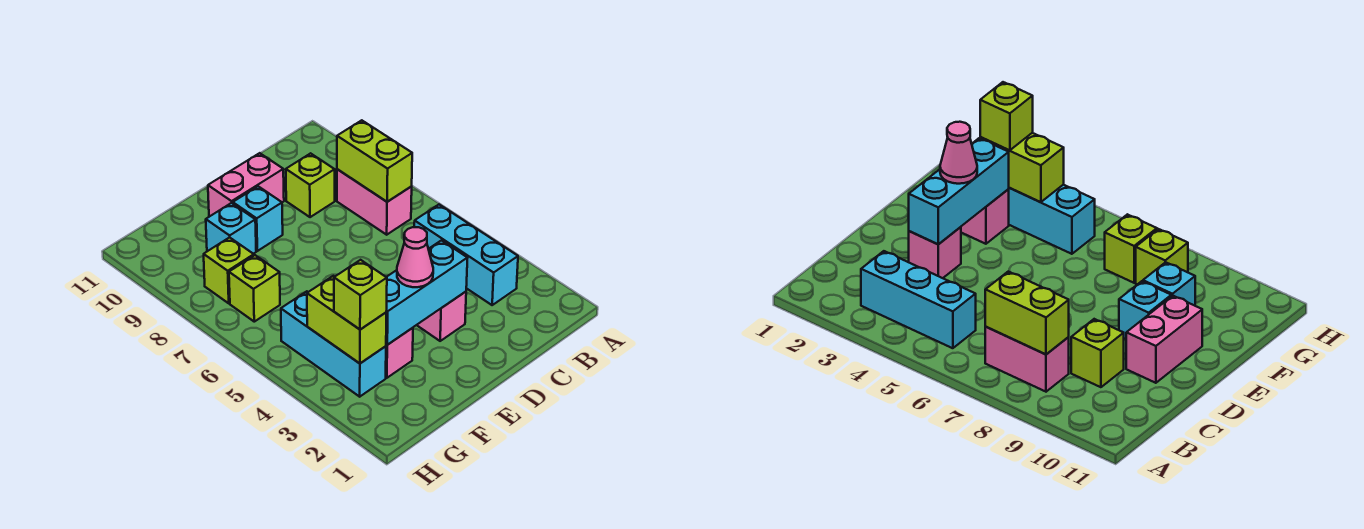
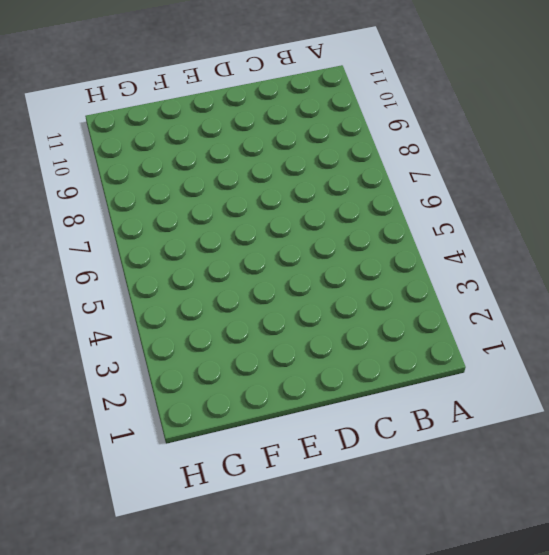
none -> cyan 1x3 brick [414,205,518,305]
none -> pink 1x2 brick [337,169,412,235]
none -> lime 1x1 brick [286,153,335,217]

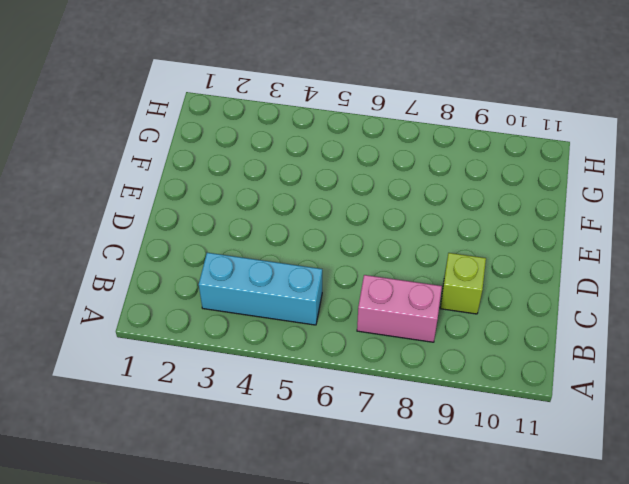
none -> pink 1x1 brick [417,292,466,341]
none -> pink 1x2 brick [208,153,284,217]
none -> cyan 1x1 brick [233,186,283,251]

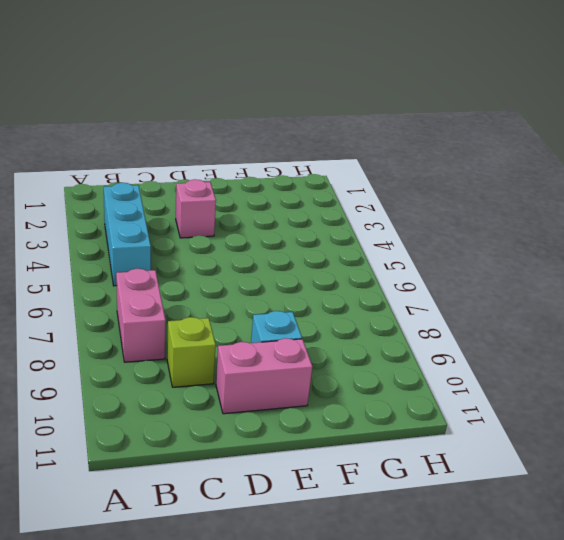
none -> pink 1x1 brick [386,328,413,378]
none -> cyan 1x1 brick [206,203,256,254]
none -> cyan 1x3 brick [281,291,386,397]

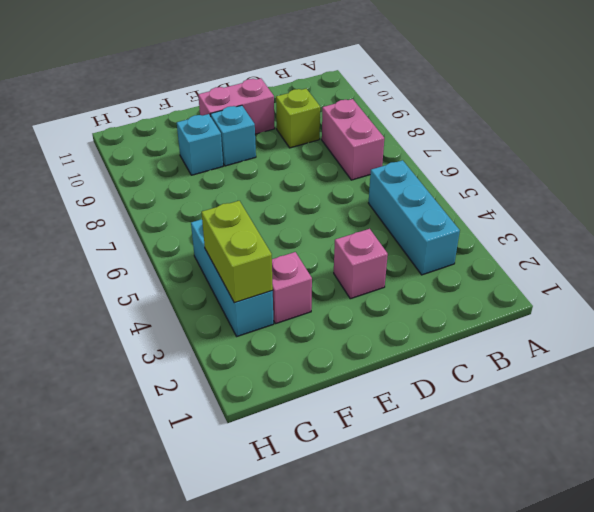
none -> lime 1x1 brick [229,255,280,322]
none -> lime 1x1 brick [204,237,254,303]
none -> lime 1x2 brick [337,120,412,202]

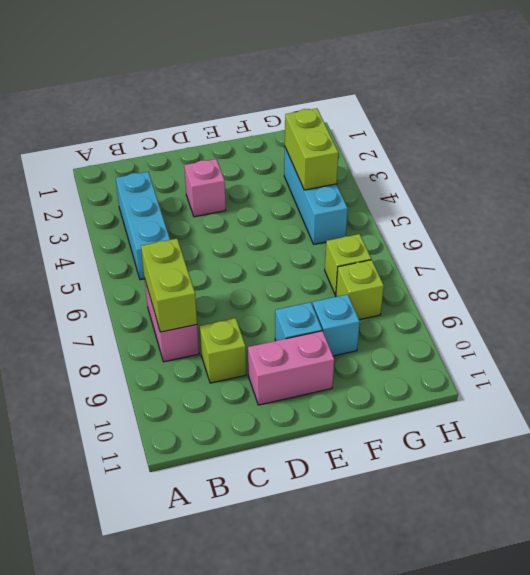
none -> pink 1x1 brick [386,328,413,378]
none -> cyan 1x3 brick [386,240,467,345]
none -> pink 1x1 cone [397,227,433,287]

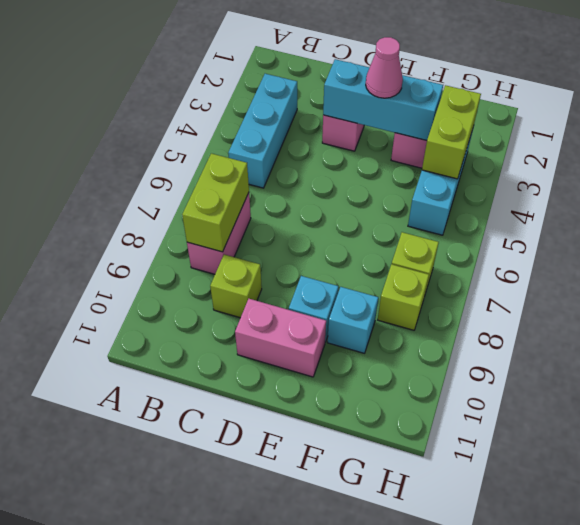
none -> lime 1x1 brick [334,260,387,330]

